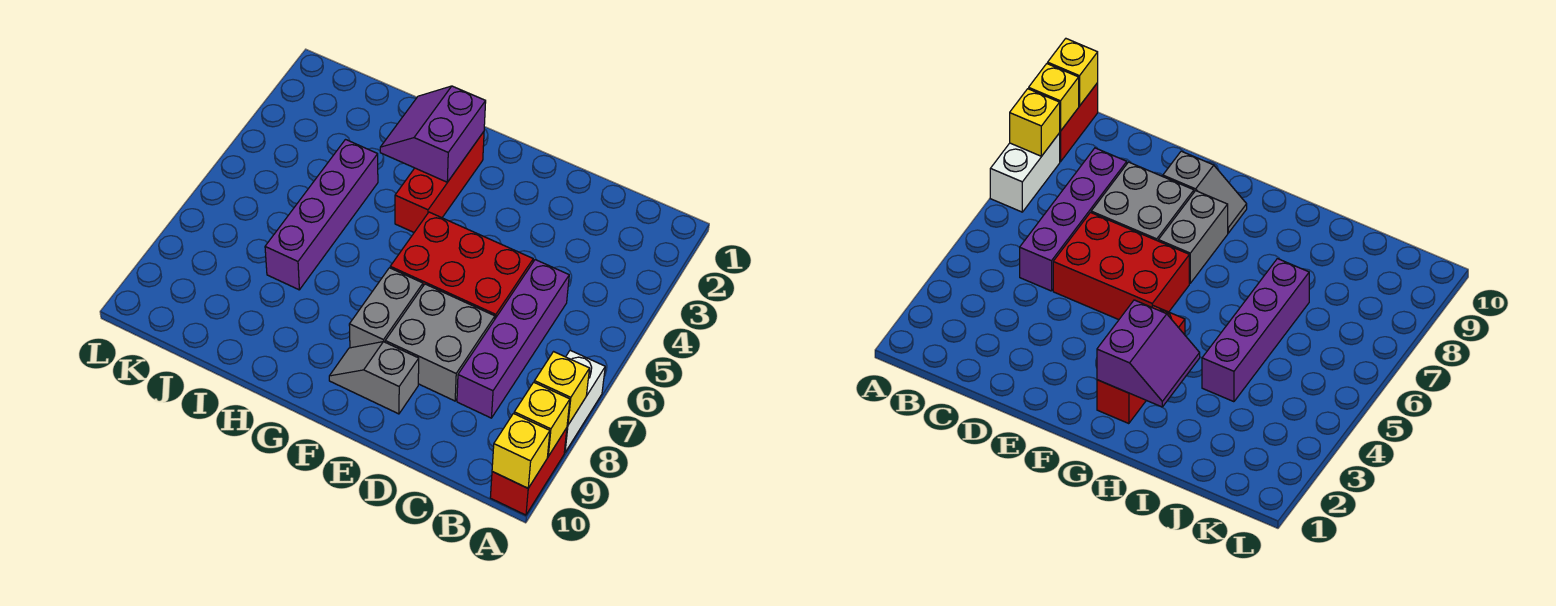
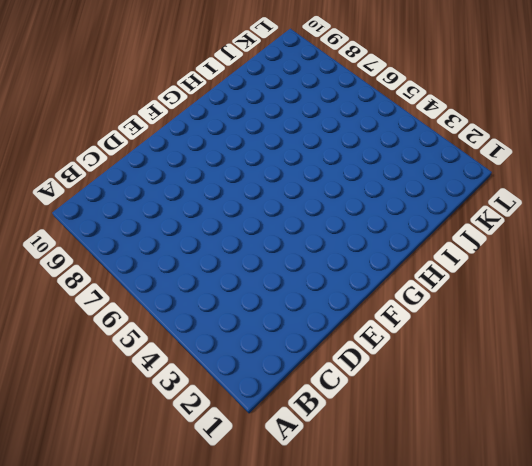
none -> white 1x2 brick [564,350,605,453]
none -> red 1x2 brick [490,428,567,515]
none -> purple 1x4 brick [457,260,569,418]

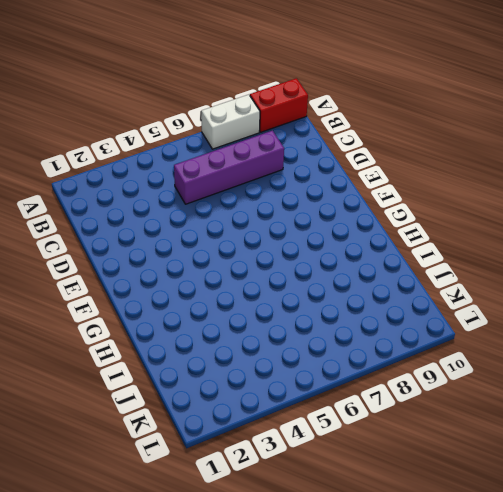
none -> red 2x3 brick [390,212,533,318]
none -> grey 2x2 brick [385,284,495,401]
none -> grey 1x2 slope [329,342,419,414]

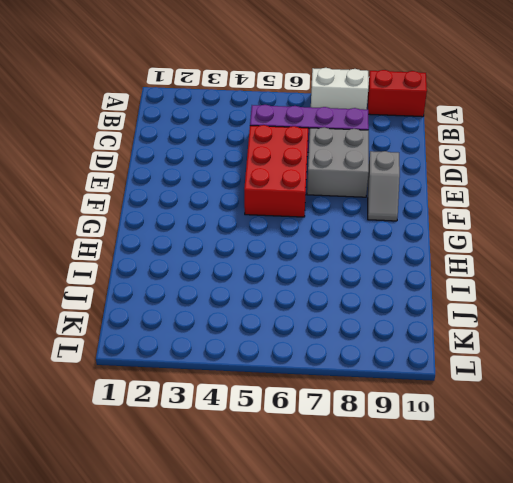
none -> grey 1x2 brick [349,268,423,348]
none -> red 1x3 brick [395,132,484,232]
none -> purple 1x4 brick [265,140,378,290]

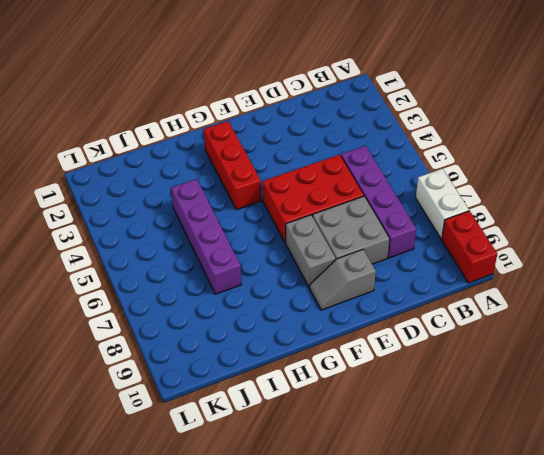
none -> yellow 1x1 brick [534,352,589,425]
none -> yellow 1x1 brick [514,382,570,456]
none -> yellow 1x1 brick [492,414,550,488]

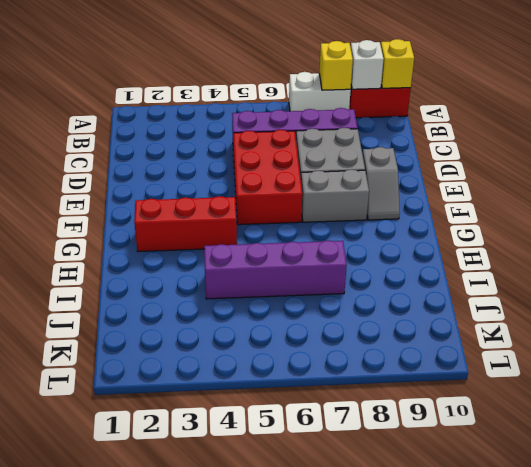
white 1x1 brick [351,40,384,89] -> yellow 1x1 brick [514,382,570,456]
none -> purple 2x2 slope [380,86,486,182]

